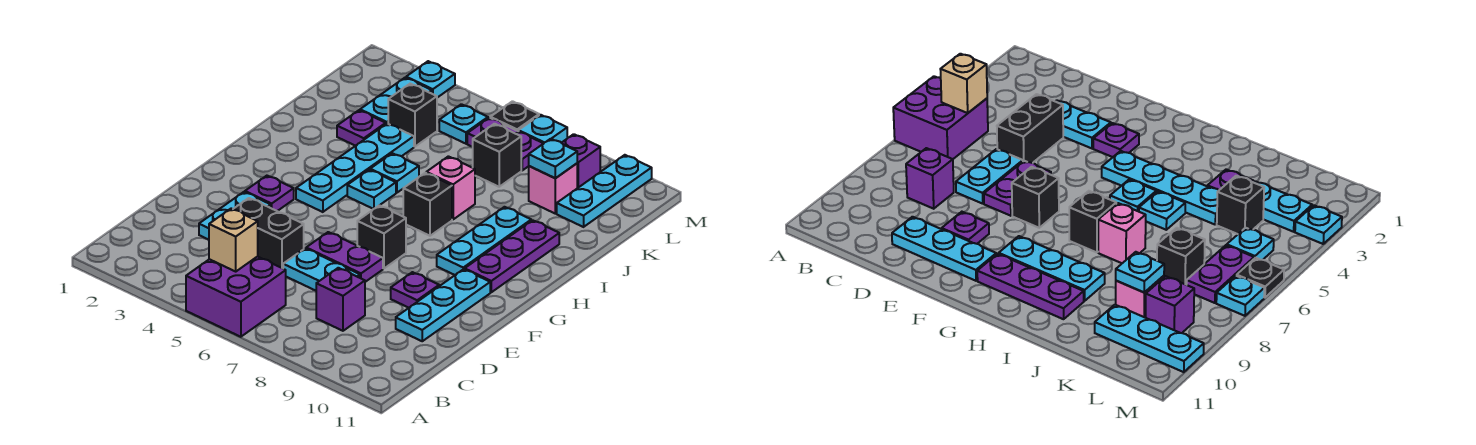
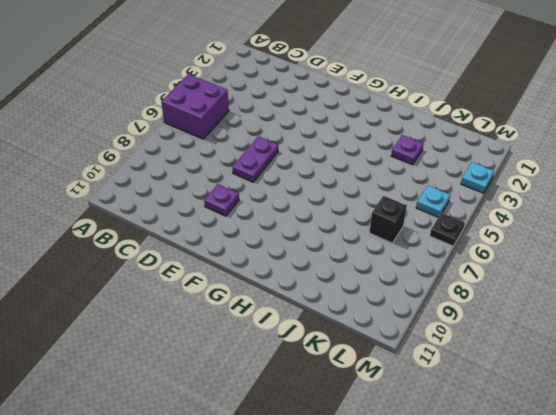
none -> purple 1x1 brick [316,268,365,331]
none -> cyan 1x2 plate [199,192,271,240]
none -> black 1x2 brick [233,198,304,268]
none -> cyan 1x2 plate [283,248,360,291]

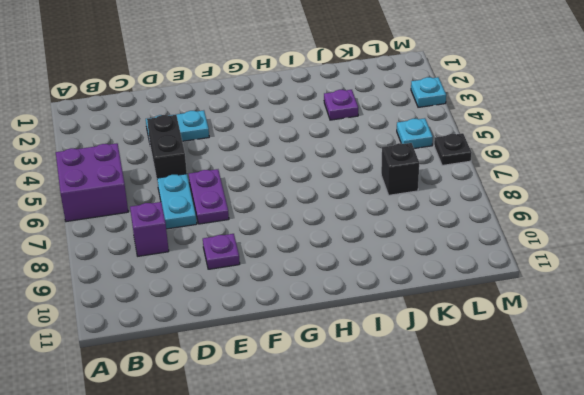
none -> cyan 1x3 plate [396,269,490,341]
none -> purple 1x1 plate [245,176,294,211]
none -> black 1x1 brick [357,205,406,268]
none -> cyan 1x4 plate [296,124,414,212]

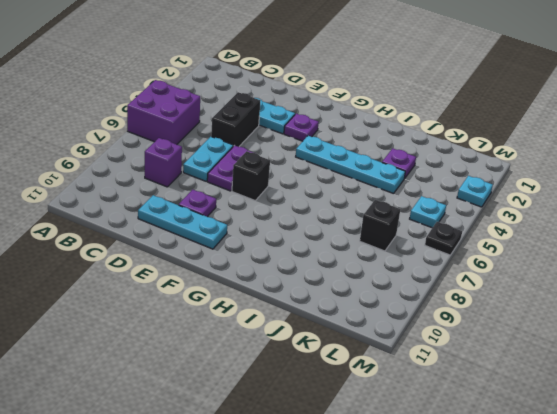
none -> cyan 1x3 plate [437,207,531,275]
none -> purple 1x3 plate [465,220,559,292]
none -> cyan 1x1 plate [347,170,396,209]
none -> black 1x1 brick [403,173,452,236]

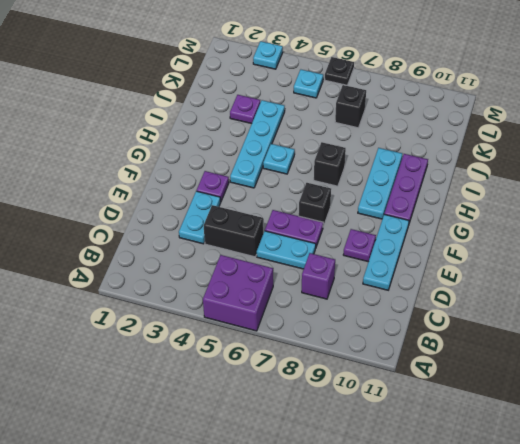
none -> cyan 1x1 plate [370,153,419,193]
none -> pink 1x1 brick [426,156,475,219]
none -> cyan 1x2 plate [360,78,432,124]
none -> black 1x1 brick [388,84,437,147]

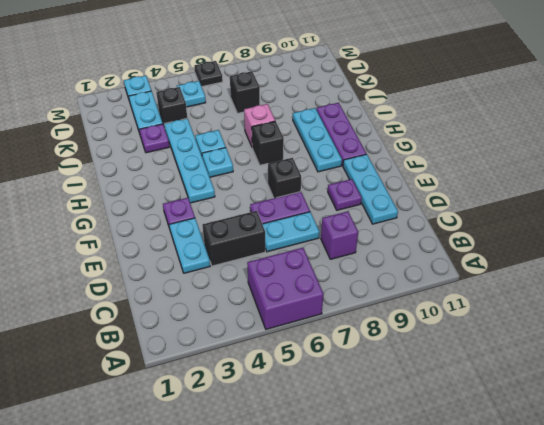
none -> pink 1x1 brick [529,164,577,214]
none -> cyan 1x3 plate [557,155,652,227]
none -> purple 1x2 plate [467,118,544,170]
none -> purple 1x1 brick [562,134,600,188]

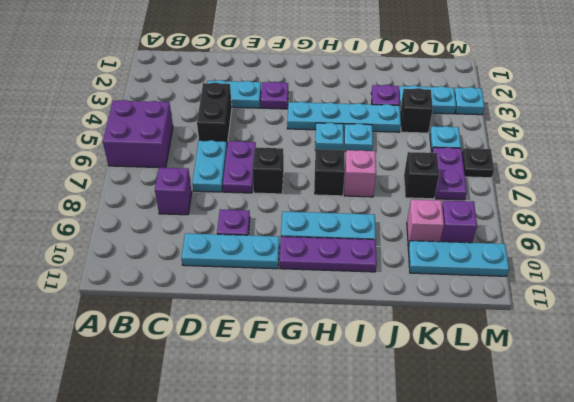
none -> cyan 1x1 plate [519,115,567,143]
none -> tan 1x1 brick [209,209,258,271]
none -> cyan 1x1 plate [529,139,577,178]

